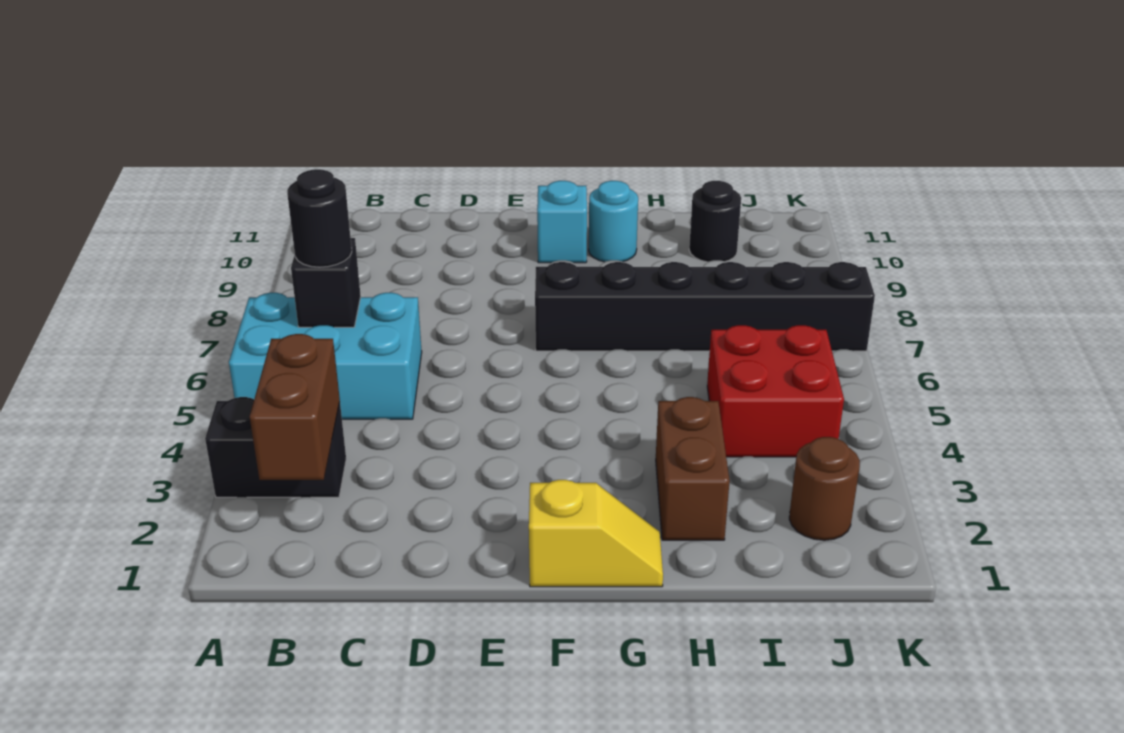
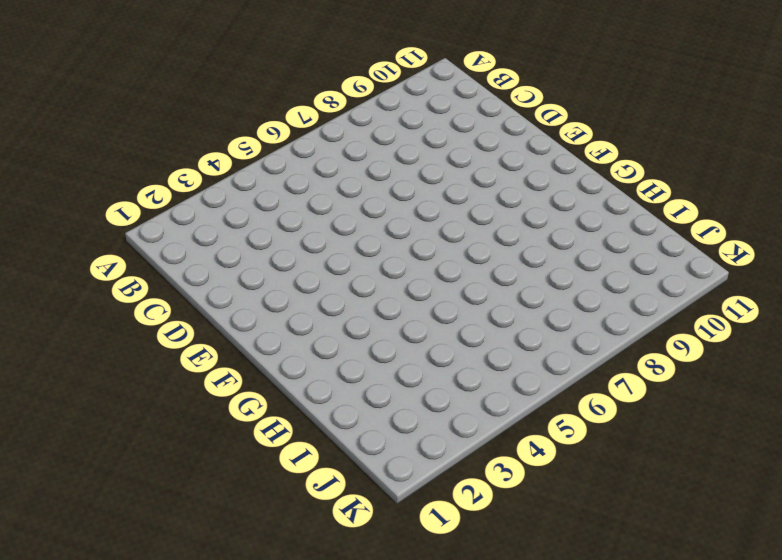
none -> black 1x2 brick [205,397,346,497]
none -> cyan 2x3 brick [229,293,422,419]
none -> yellow 1x2 slope [529,480,663,587]

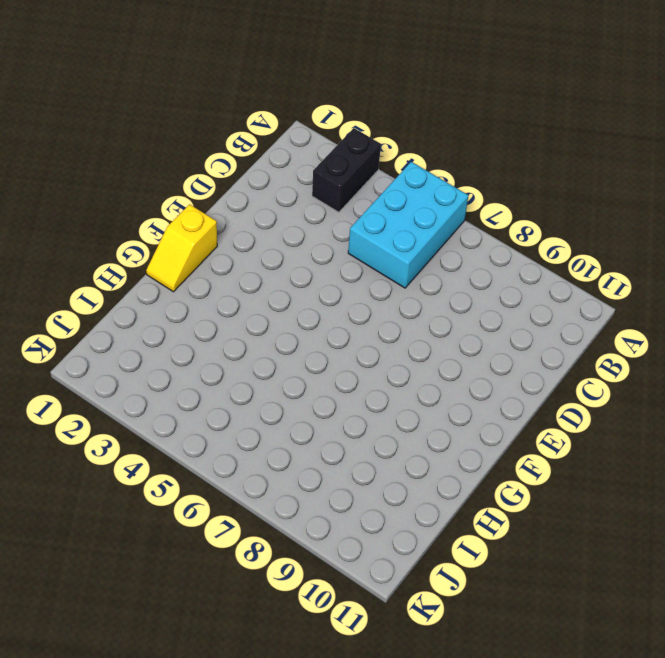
none -> black 1x6 brick [535,262,875,351]
none -> cyan 1x1 brick [537,181,587,263]
none -> cyan 1x1 round brick [589,181,638,262]

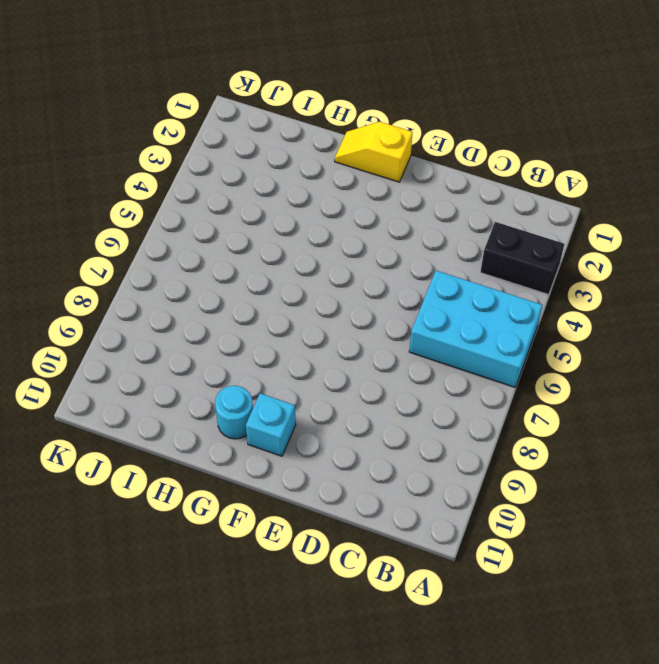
none -> black 1x6 brick [535,262,875,351]
none -> brown 1x2 brick [656,397,730,540]
none -> red 2x2 brick [707,325,844,457]

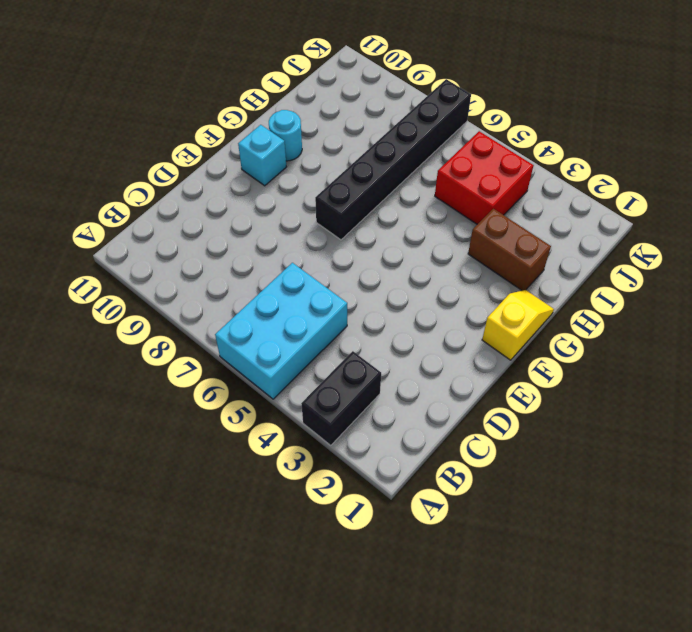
none -> black 1x1 round brick [689,181,741,262]
none -> brown 1x1 round brick [789,437,860,540]
none -> brown 1x2 brick [250,334,340,480]

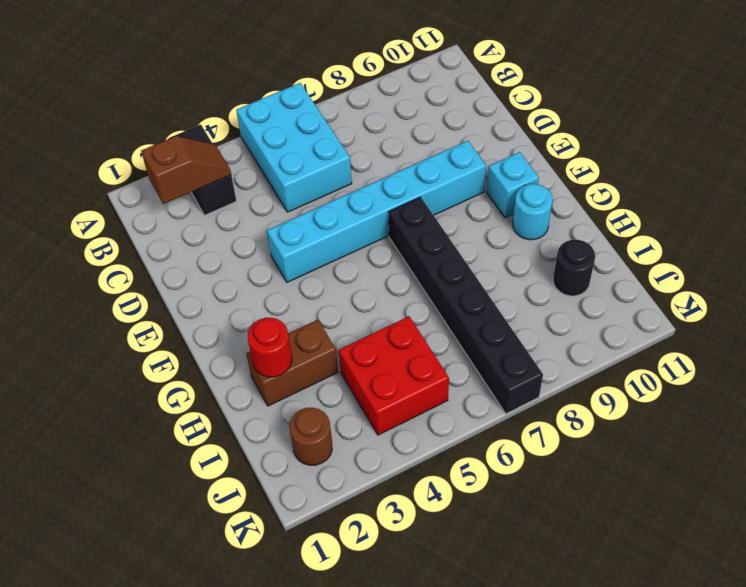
brown 1x2 slope [141,136,231,204] -> brown 1x2 brick [250,334,340,480]
cyan 1x6 brick [267,141,486,282] -> none
red 1x1 round brick [248,318,292,377] -> none
none -> yellow 1x2 slope [529,480,663,587]
none -> black 1x1 brick [291,238,361,327]
none -> black 1x1 round brick [287,169,352,267]

